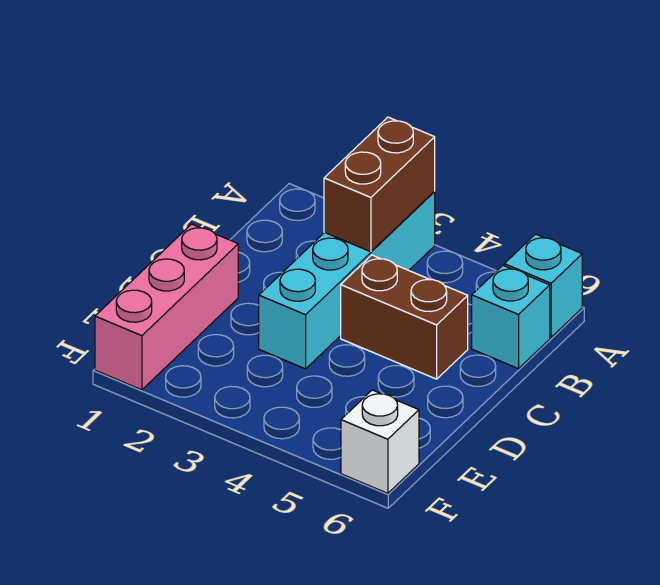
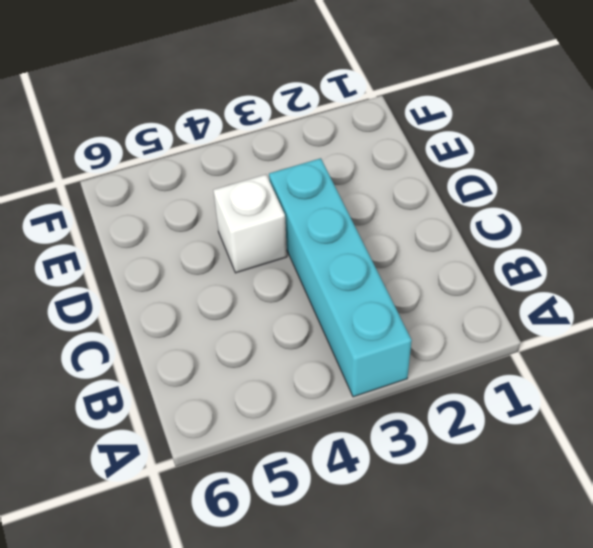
white 1x1 brick [213,174,287,273] -> white 1x1 brick moved to [341,390,419,493]
none -> cyan 1x1 brick [504,234,582,337]
none -> cyan 1x1 brick [472,265,550,369]

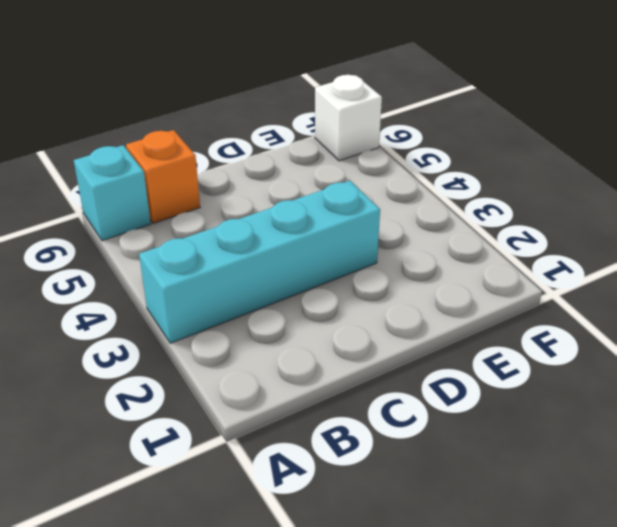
orange 1x1 brick [126,130,200,223] -> cyan 1x1 brick [472,265,550,369]
none -> brown 1x2 brick [341,255,468,379]
none -> pink 1x3 brick [95,224,238,390]

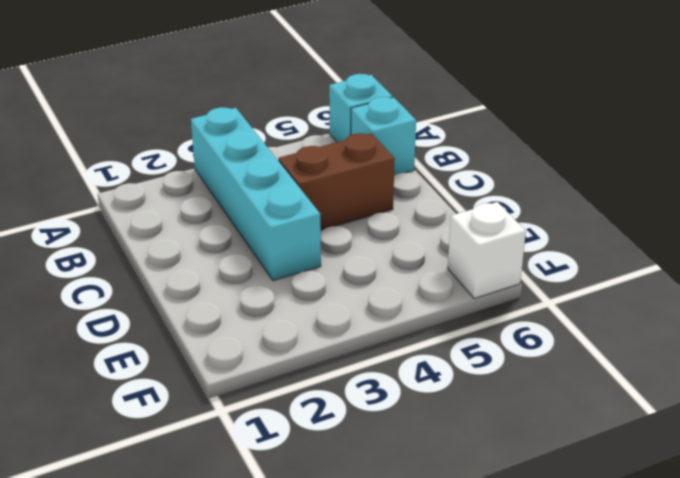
none -> pink 1x3 brick [95,224,238,390]
none -> brown 1x2 brick [324,117,435,252]

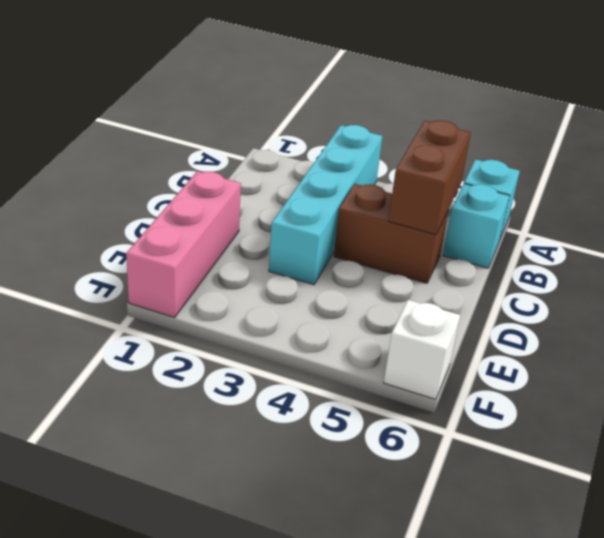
brown 1x2 brick [388,120,471,235] -> brown 1x2 brick moved to [324,117,435,252]

